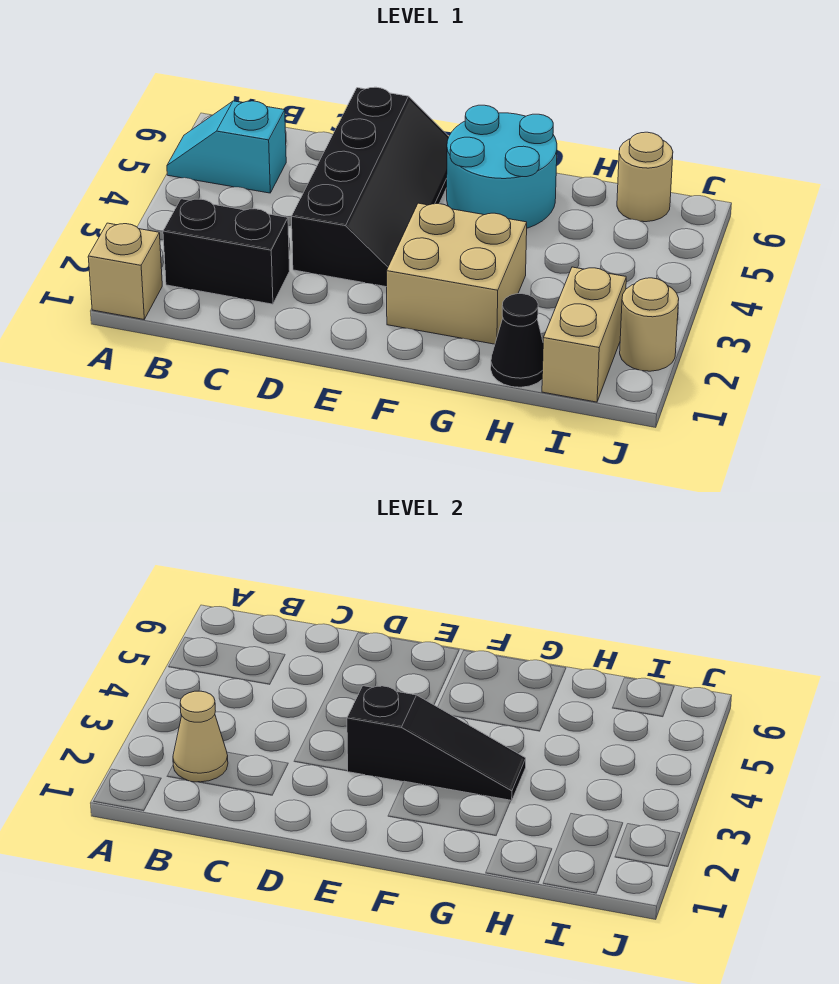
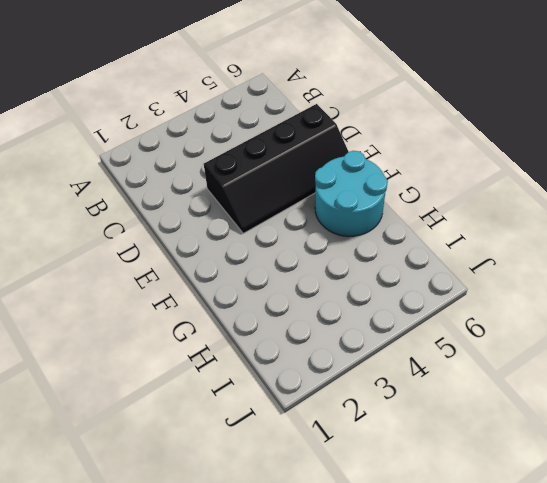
none -> tan 1x1 brick [88,223,162,319]
none -> cyan 1x2 slope [167,101,286,193]
none -> black 1x2 brick [163,199,289,304]

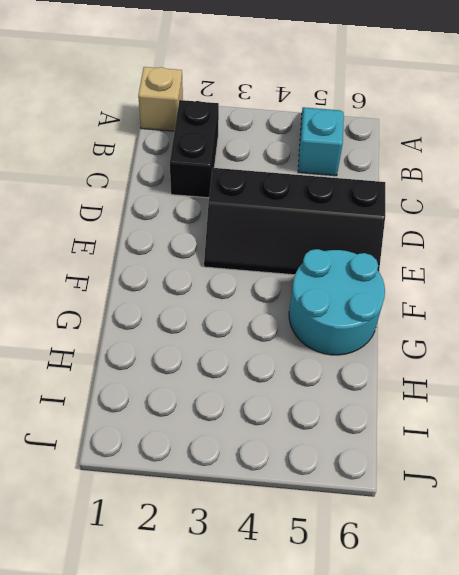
none -> tan 2x2 brick [387,203,527,344]
none -> black 1x1 cone [491,294,543,387]
none -> tan 1x2 brick [542,267,626,402]

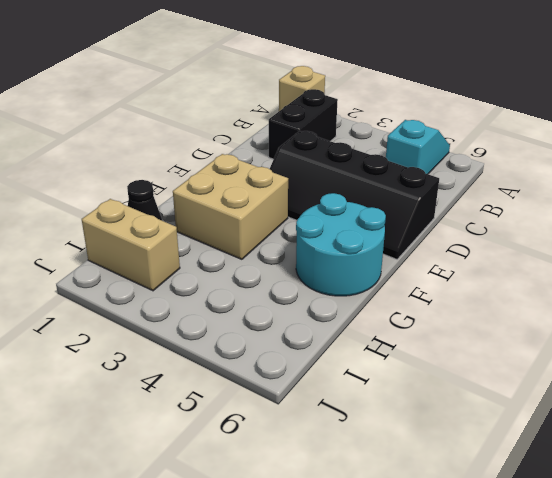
none -> tan 1x1 round brick [617,132,673,222]
none -> tan 1x1 round brick [620,278,679,371]
none -> tan 1x1 cone [173,691,228,782]

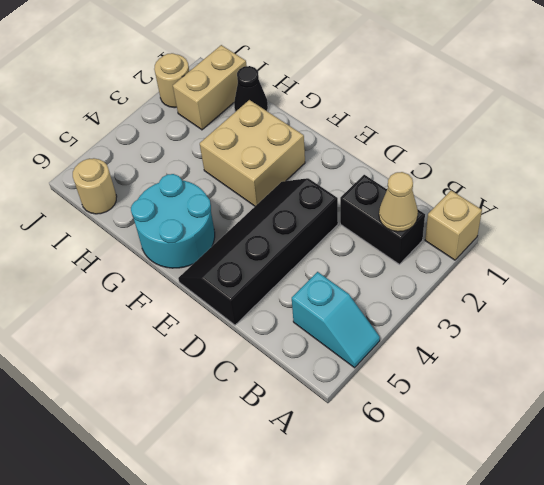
none -> black 1x3 slope [347,686,526,801]

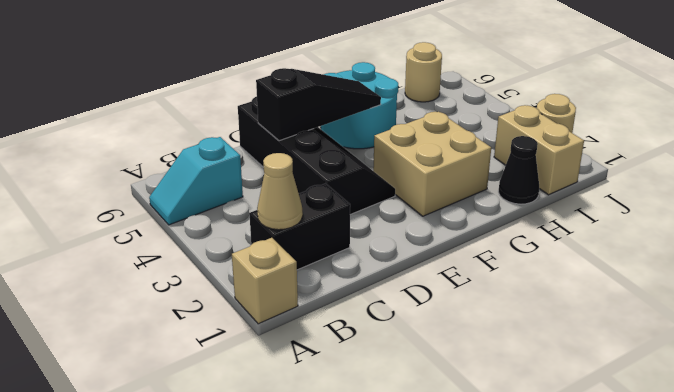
black 1x3 slope [256,68,381,141] -> black 1x3 slope moved to [347,686,526,801]

